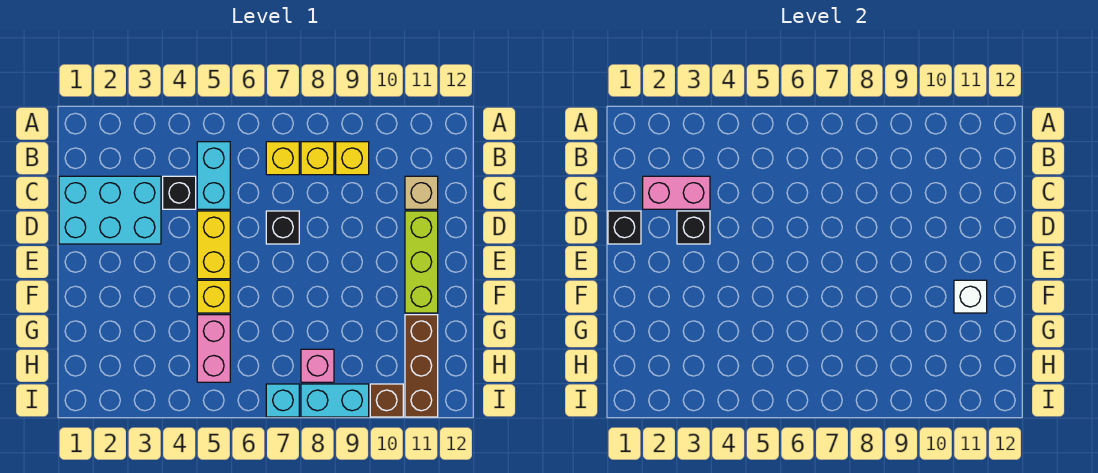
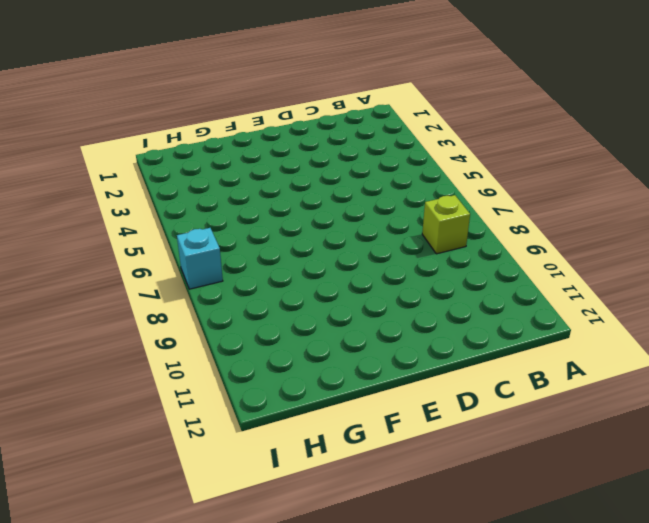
lime 1x1 brick [422,195,470,254] -> yellow 1x1 brick [301,142,334,175]
none -> cyan 1x2 brick [197,142,230,209]
none -> yellow 1x1 brick [266,142,299,175]
none -> yellow 1x1 brick [336,142,369,175]

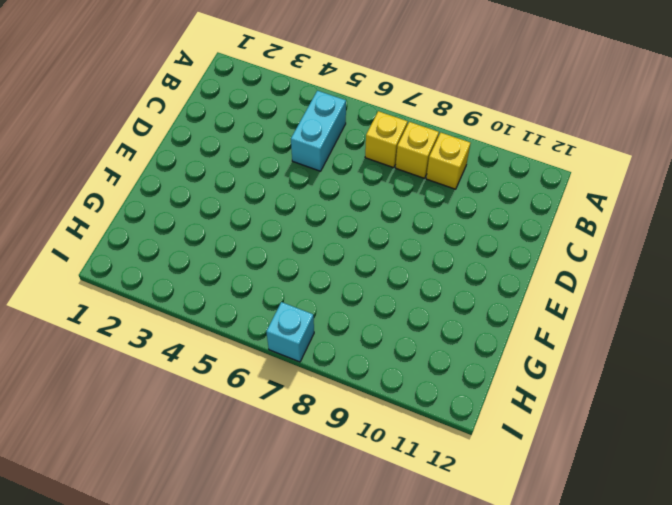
none -> cyan 2x3 brick [59,176,161,244]
none -> black 1x1 brick [163,176,196,209]
none -> tan 1x1 brick [405,176,438,209]

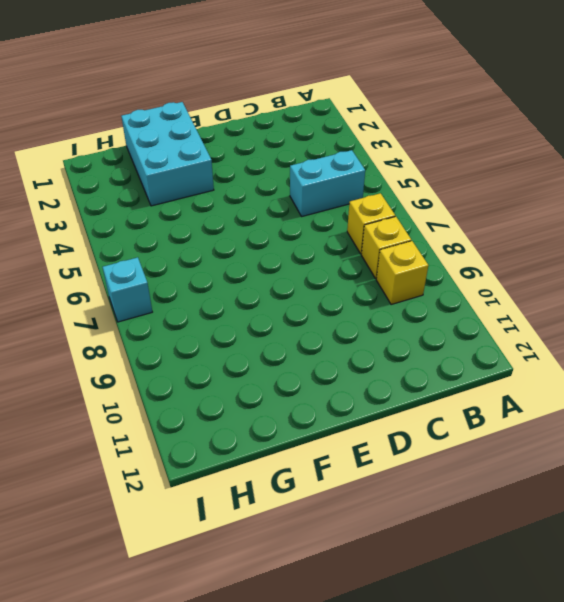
cyan 2x3 brick [121,102,214,206] -> cyan 2x3 brick moved to [59,176,161,244]
none -> black 1x1 brick [163,176,196,209]
none -> tan 1x1 brick [405,176,438,209]
none -> yellow 1x2 brick [197,211,230,279]

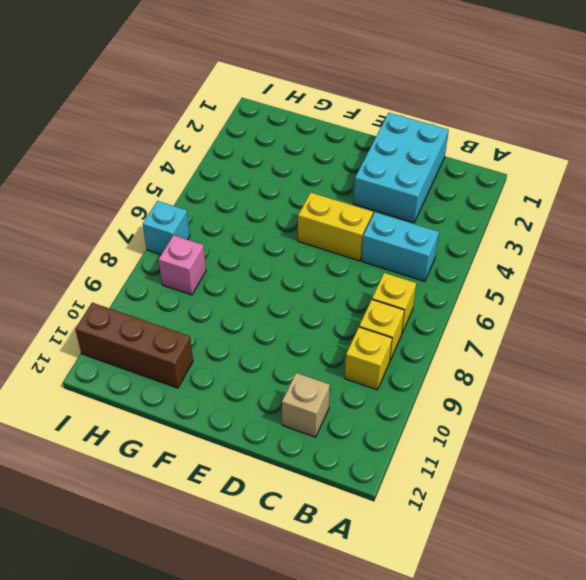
none -> black 1x1 brick [163,176,196,209]
none -> black 1x1 brick [266,211,299,244]
none -> lime 1x3 brick [405,211,438,313]

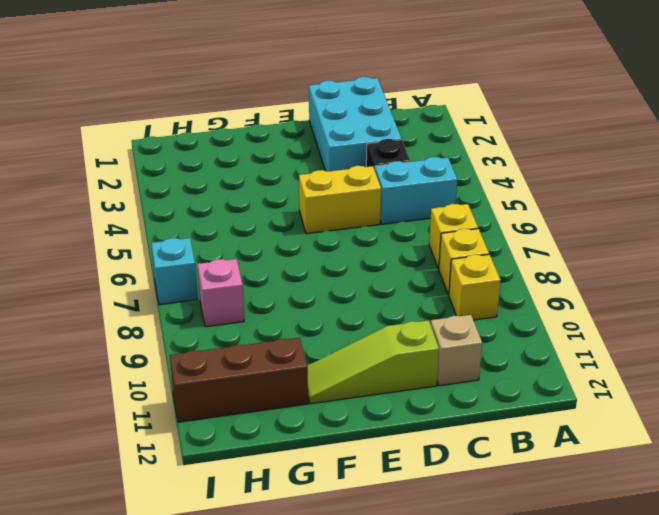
lime 1x3 slope [307,320,439,404] -> lime 1x3 brick [405,211,438,313]
none -> black 1x1 brick [266,211,299,244]
none -> yellow 1x1 brick [197,280,230,313]
none -> pink 1x2 brick [197,315,230,382]

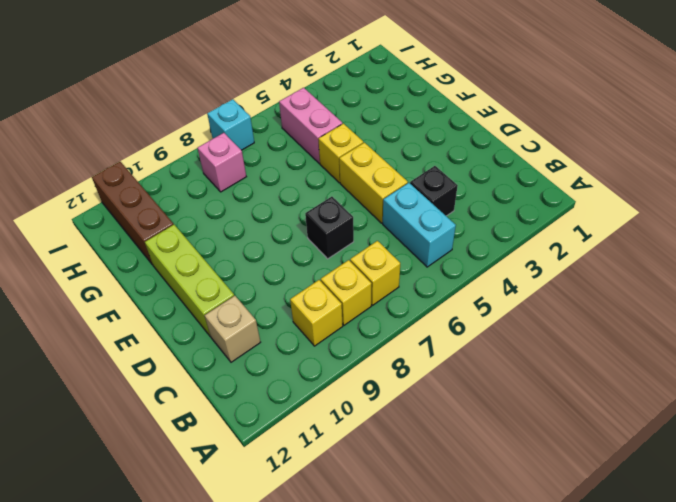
none -> cyan 2x3 brick [59,176,161,244]
none -> cyan 1x2 brick [301,384,369,417]
none -> brown 1x1 brick [370,384,403,417]

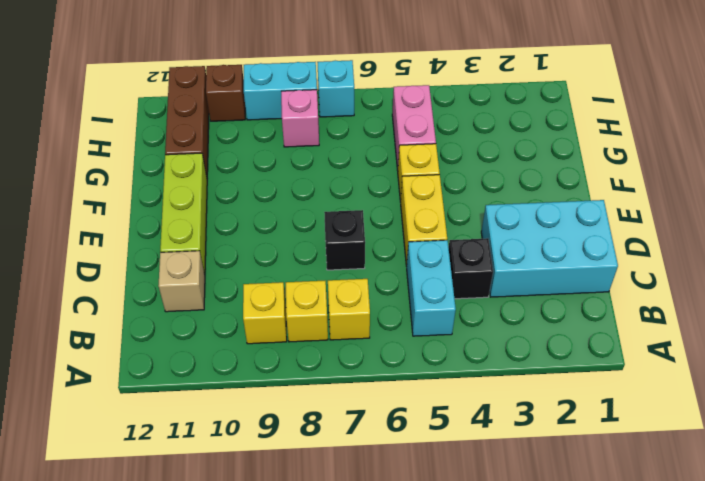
none -> pink 1x2 brick [643,176,710,209]
none -> black 1x1 brick [608,211,641,244]
none -> black 1x1 brick [677,211,710,244]

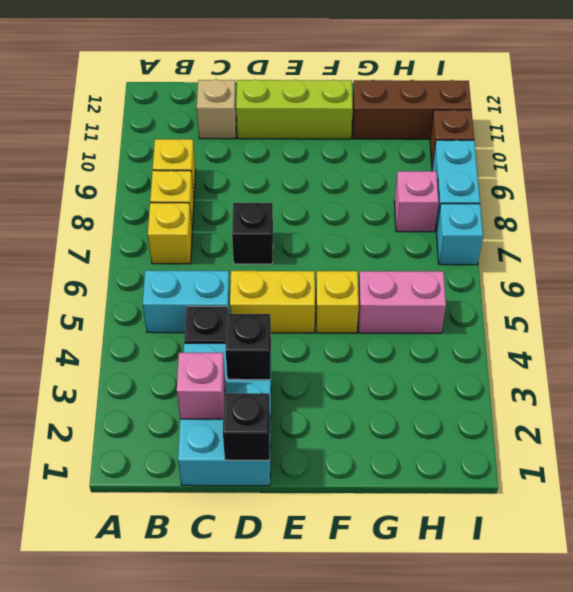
pink 1x1 brick [177,353,225,419] -> pink 1x2 brick [643,176,710,209]
none -> white 1x1 brick [954,280,987,313]

